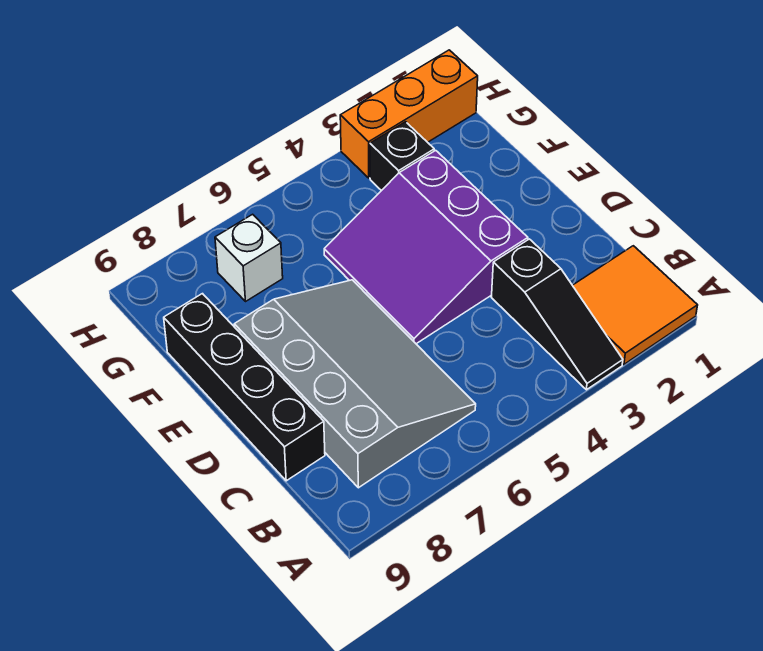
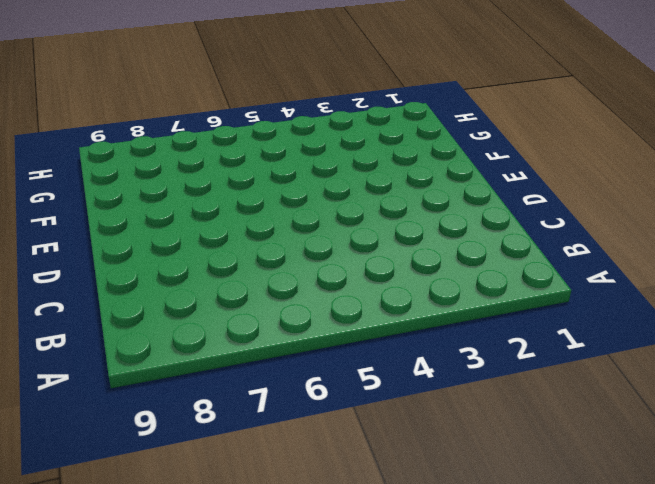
none -> orange 2x2 tile [572,246,698,364]
none -> black 1x3 slope [491,239,623,390]

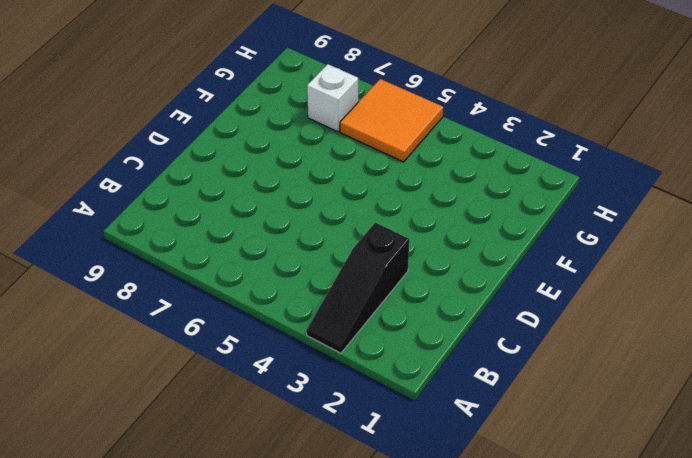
orange 2x2 tile [340,79,443,162] -> orange 2x2 tile moved to [572,246,698,364]
none -> grey 3x4 slope [234,280,476,488]
none -> black 1x4 brick [164,294,325,481]

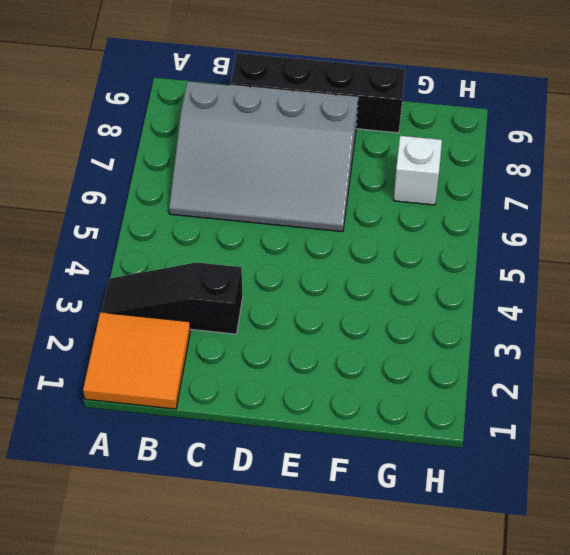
none -> purple 3x3 slope [324,150,528,344]
none -> black 1x1 brick [370,122,434,191]

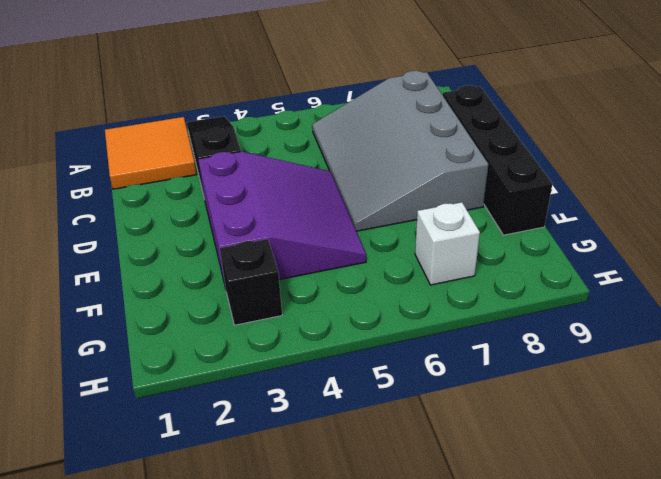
none -> orange 1x3 brick [340,50,478,178]

